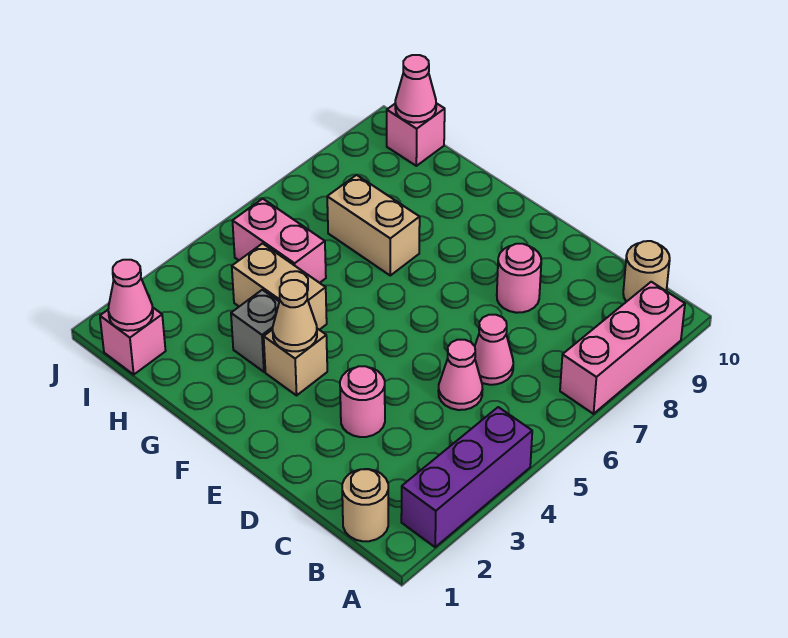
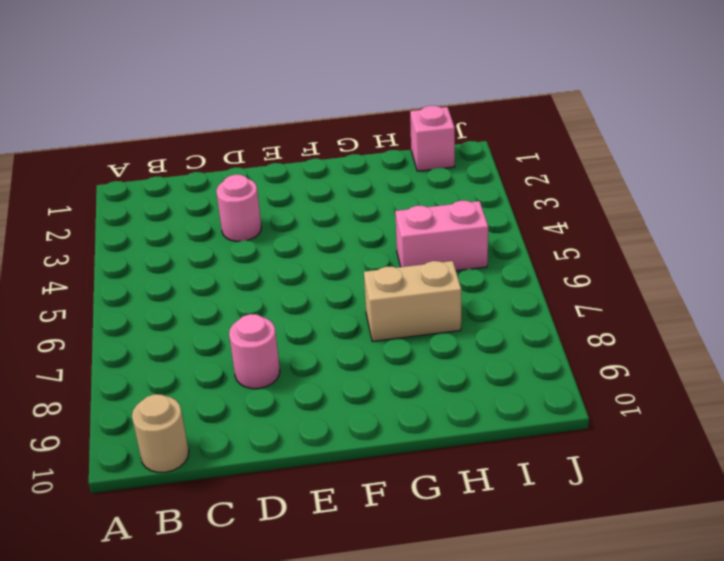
none -> purple 1x3 brick [401,407,532,547]
none -> pink 1x3 brick [560,282,685,414]
none -> tan 1x1 round brick [342,469,388,541]

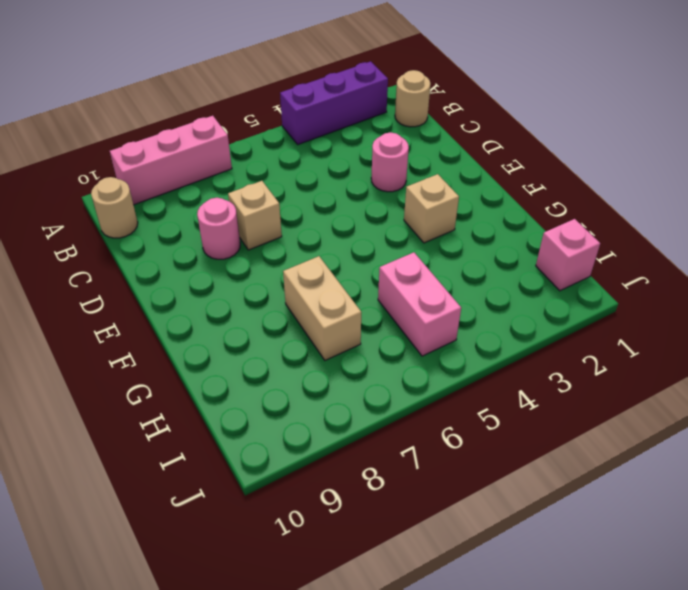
tan 1x1 brick [228,181,282,250] -> none
none -> pink 1x1 cone [438,340,482,410]
none -> pink 1x1 cone [475,315,513,385]
none -> grey 1x1 brick [231,290,279,372]

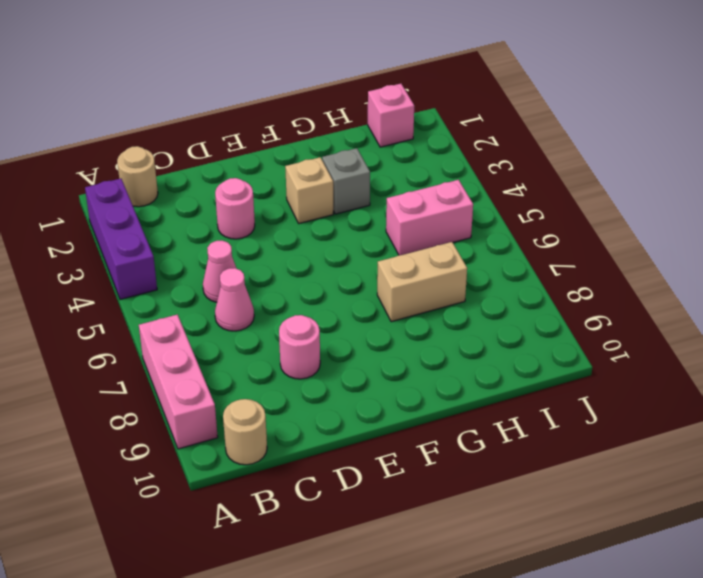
none -> tan 1x2 brick [232,244,327,330]
none -> pink 1x1 brick [387,103,445,166]
none -> tan 1x1 cone [273,280,317,351]

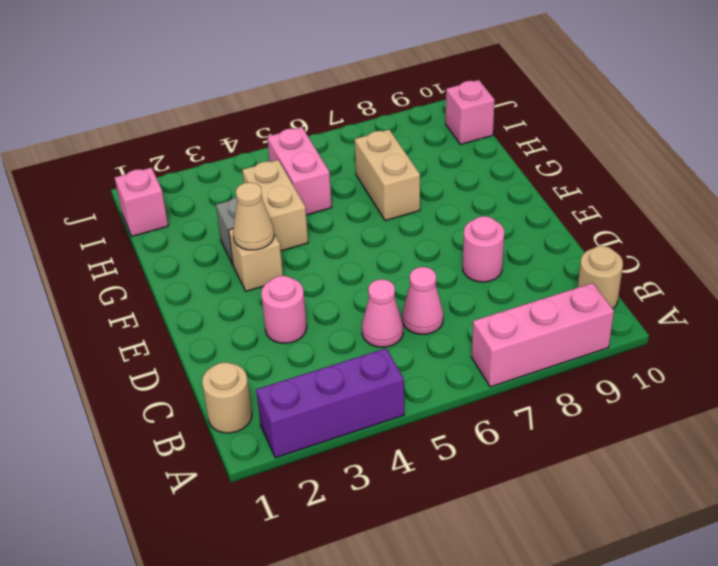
none -> pink 1x1 cone [108,260,153,331]
none -> pink 1x1 cone [395,55,436,123]

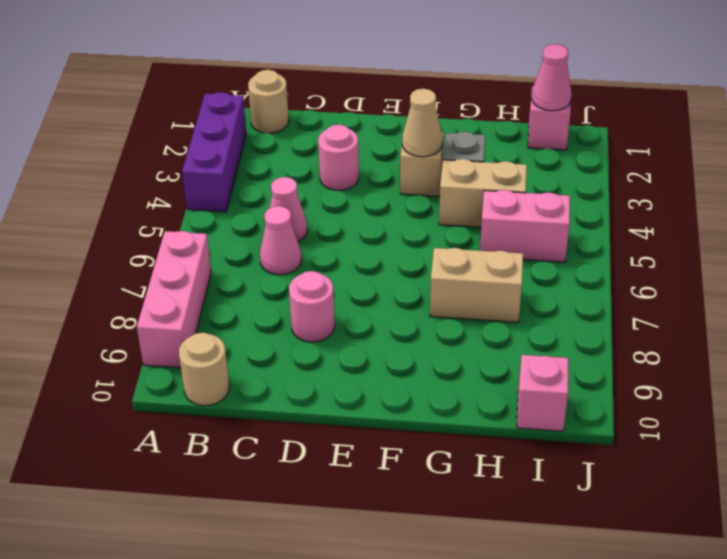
none -> pink 1x1 cone [395,55,436,123]

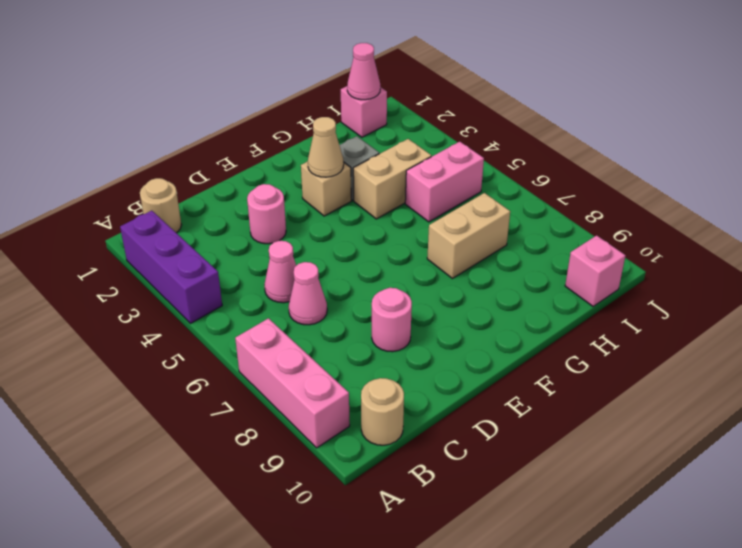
none -> pink 1x1 cone [395,55,436,123]

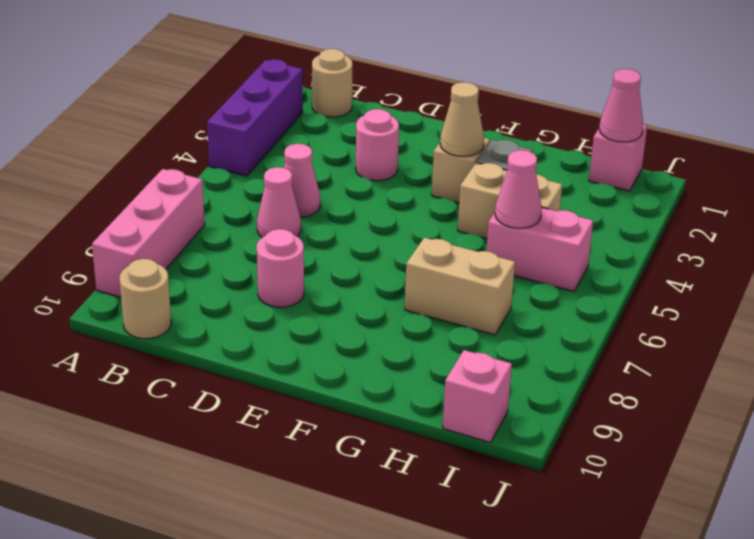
pink 1x1 cone [495,150,542,228] -> pink 1x1 cone moved to [395,55,436,123]

